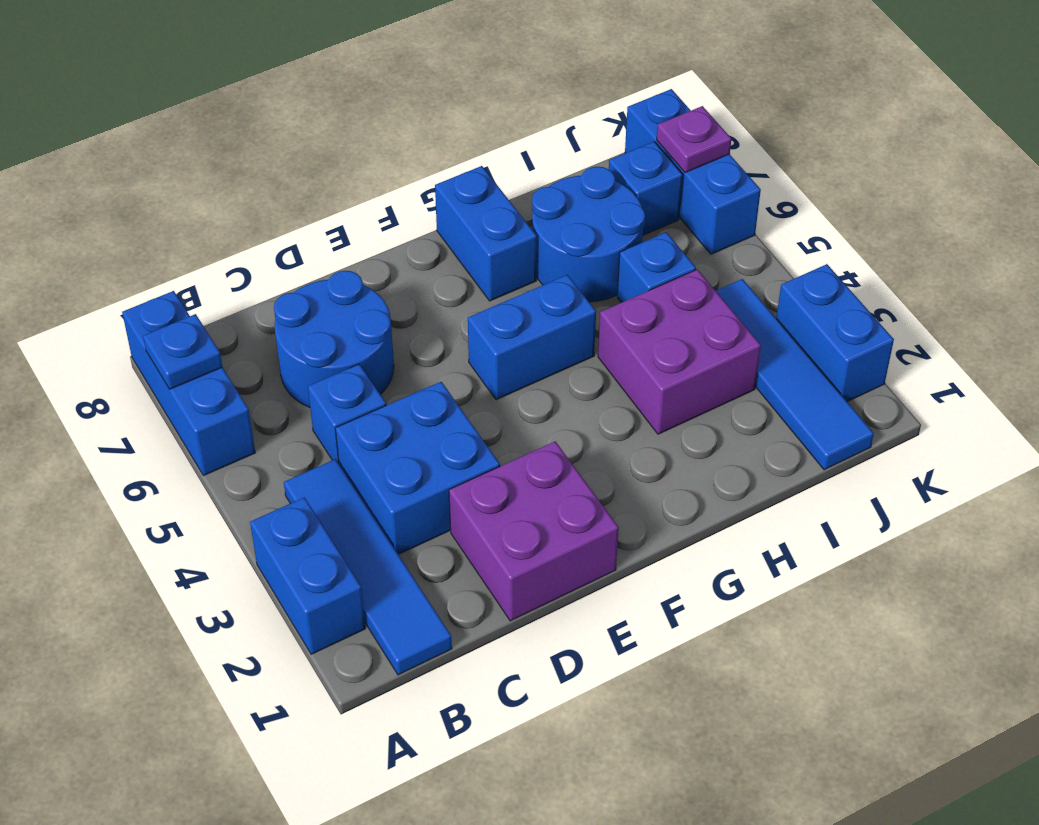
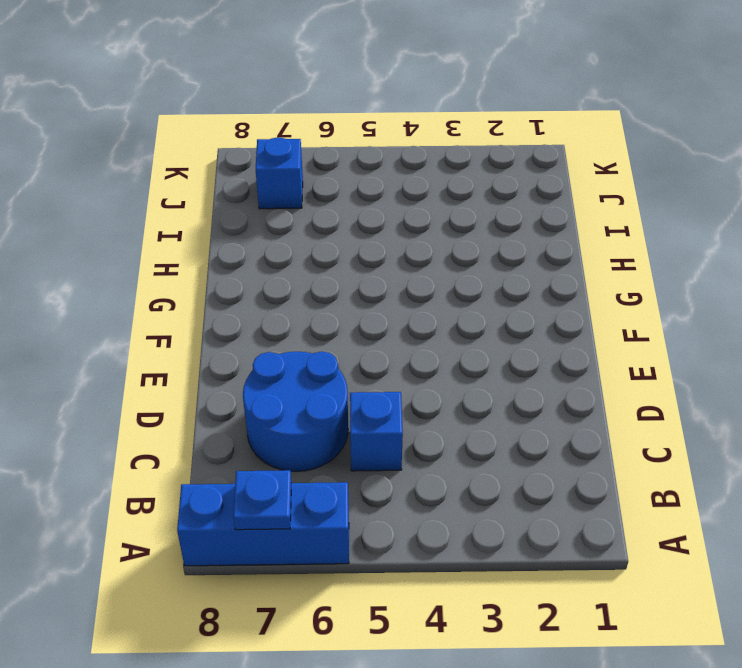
none -> blue 1x2 brick [250,497,365,654]
none -> blue 1x4 tile [284,459,452,675]
none -> blue 2x2 brick [335,382,500,554]

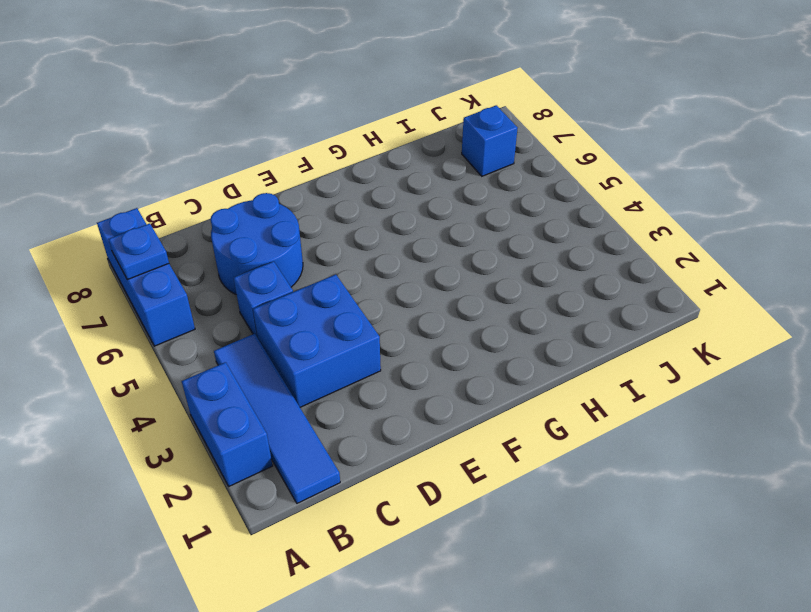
none -> purple 2x2 brick [449,441,619,621]
none -> blue 1x2 brick [468,275,596,400]
none -> blue 1x2 brick [435,166,537,301]

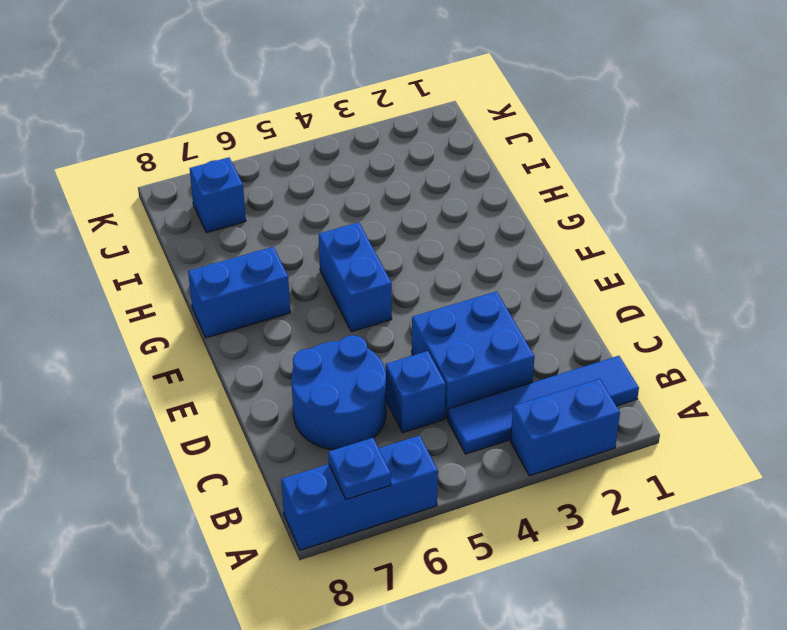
none -> purple 2x2 brick [449,441,619,621]
none -> purple 2x2 brick [598,269,761,434]
none -> blue 2x2 round brick [532,167,645,302]

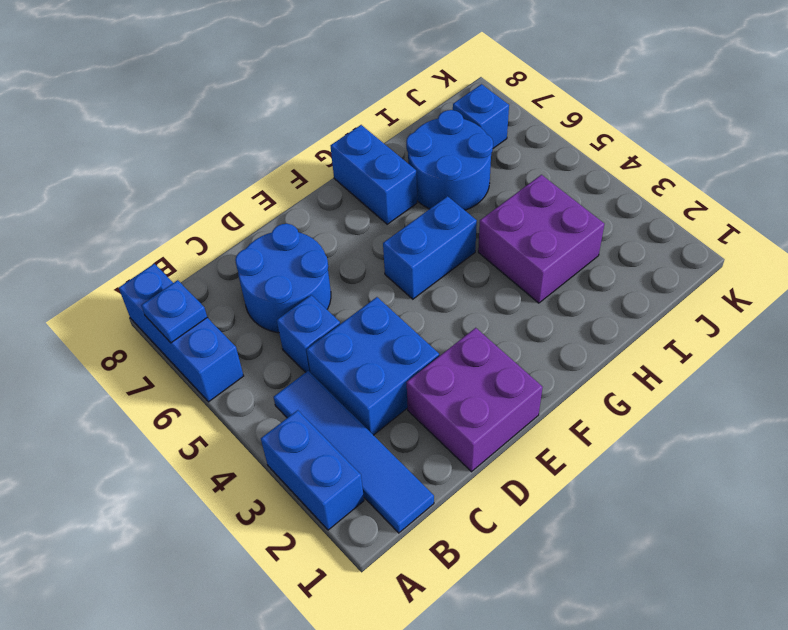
none -> blue 1x1 brick [617,232,696,303]
none -> blue 1x4 tile [716,279,874,470]
none -> blue 1x2 brick [776,264,894,402]

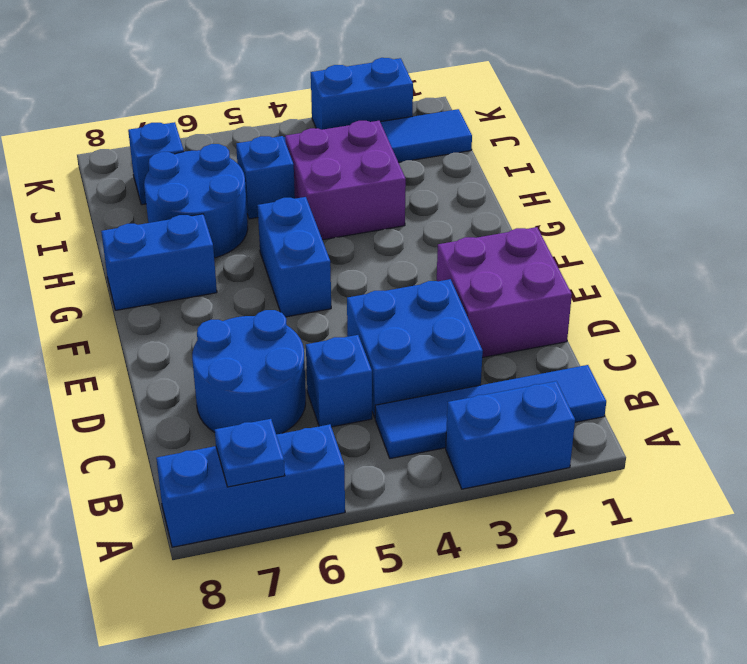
none -> blue 1x3 brick [625,89,761,254]
none -> purple 1x1 plate [657,106,731,173]

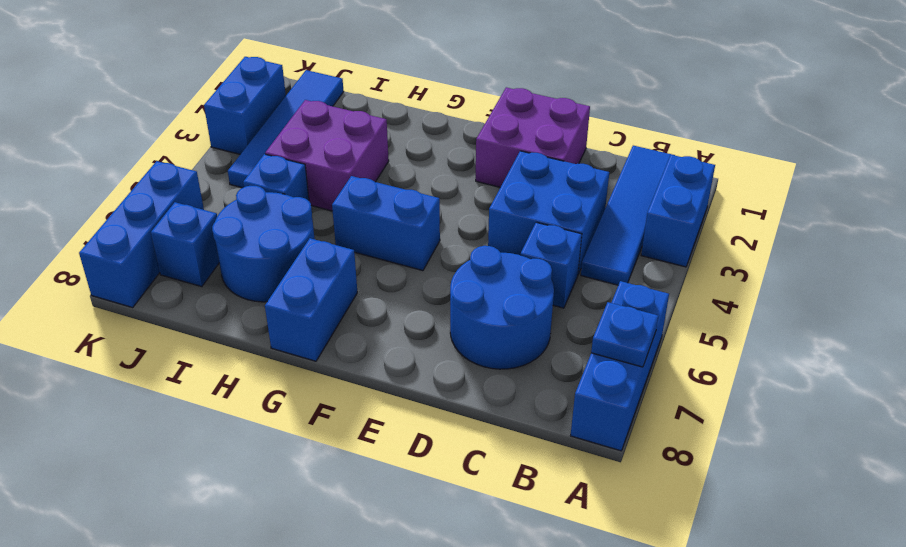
none -> purple 1x1 plate [657,106,731,173]

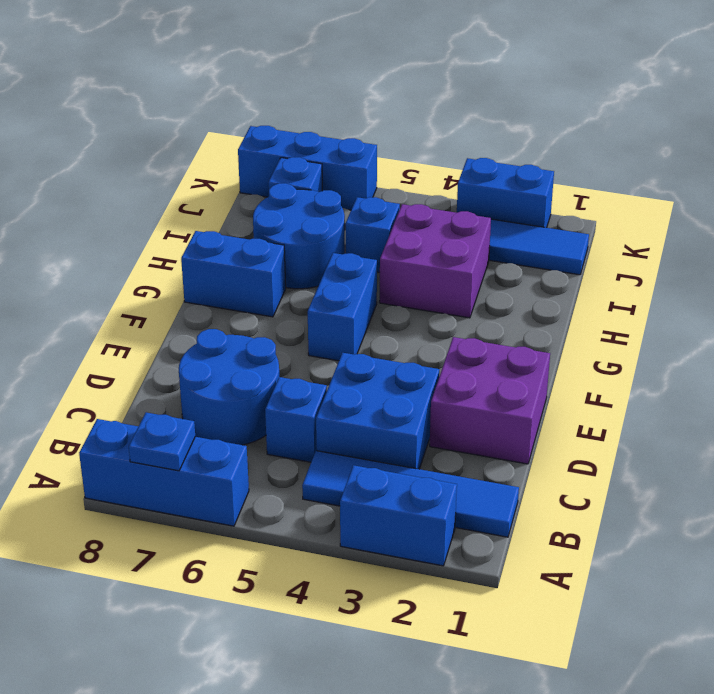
none -> purple 1x1 plate [657,106,731,173]

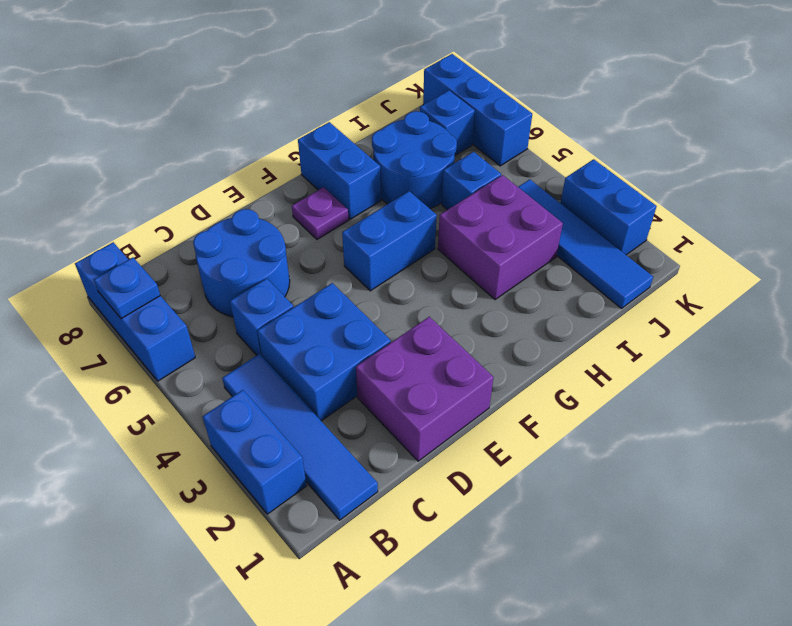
purple 1x1 plate [292,187,349,239] -> purple 1x1 plate moved to [657,106,731,173]

